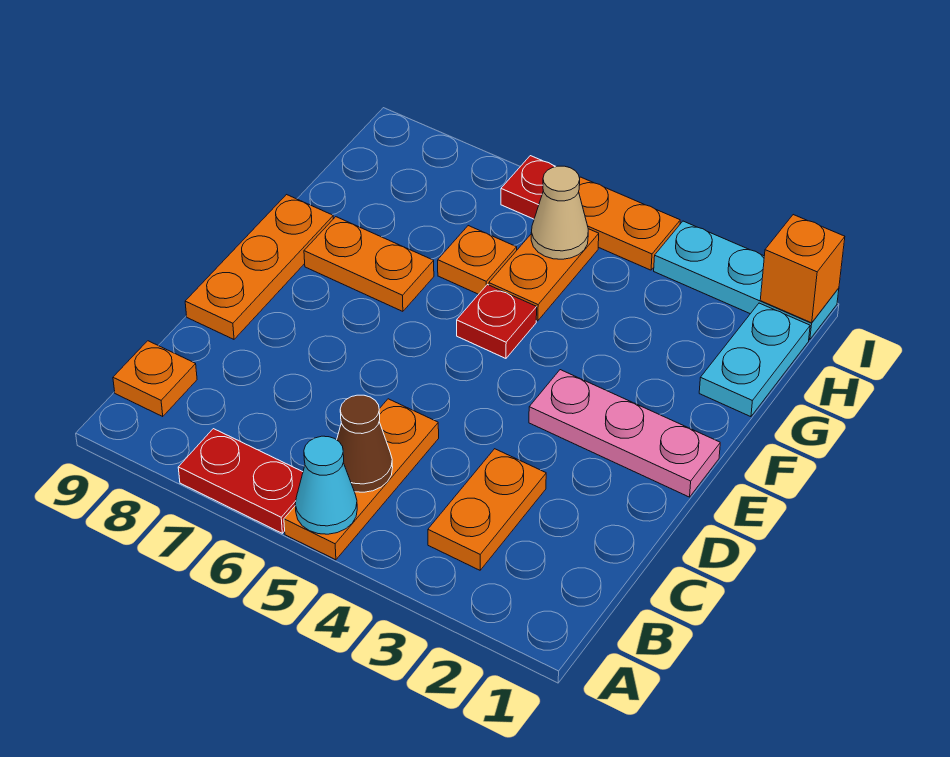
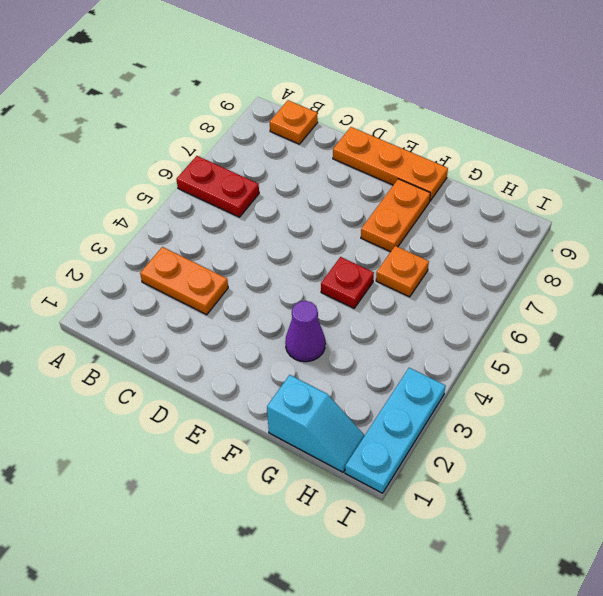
red 1x2 plate [176,156,259,217] -> red 1x2 plate turned to [178,429,303,533]
purple 1x1 cone [285,301,325,362] -> none
cyan 1x2 slope [267,375,365,472] -> cyan 1x2 plate [699,303,810,417]
none -> orange 1x3 plate [284,399,439,560]
none -> pink 1x3 plate [529,370,720,497]
none -> orange 1x2 plate [489,229,599,321]

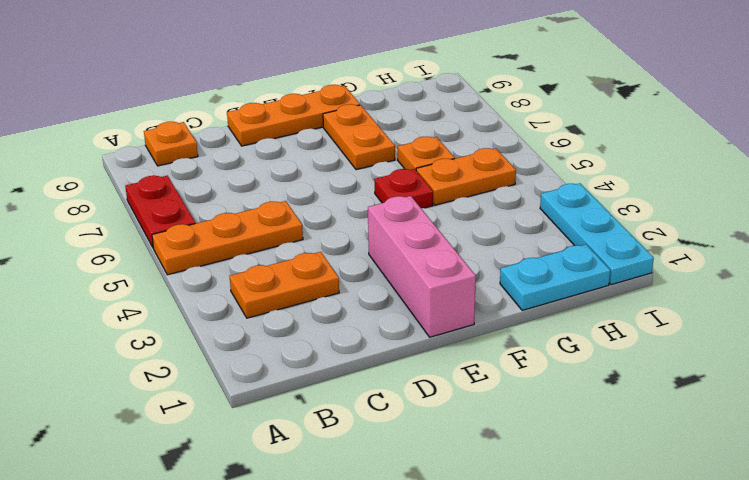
pink 1x3 brick [368,196,476,337] -> pink 1x3 plate [529,370,720,497]
none -> orange 1x2 plate [579,177,680,270]
none -> red 1x1 plate [501,156,556,219]
none -> cyan 1x1 cone [295,436,357,534]

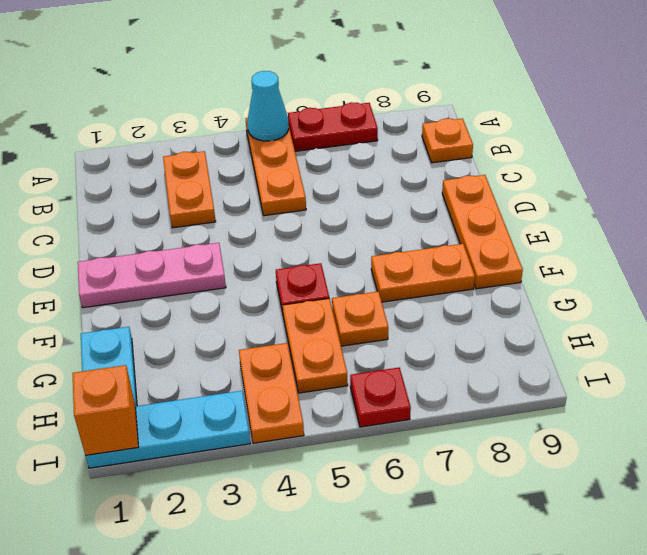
orange 1x2 plate [239,343,304,443] -> orange 1x2 plate turned to [579,177,680,270]
none -> brown 1x1 cone [337,395,393,492]
none -> tan 1x1 cone [531,166,588,259]

